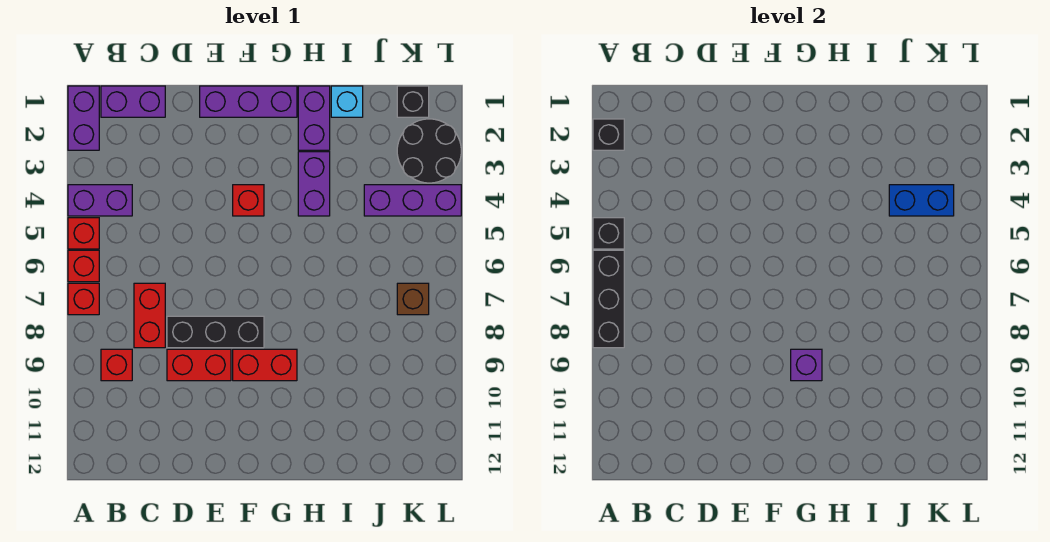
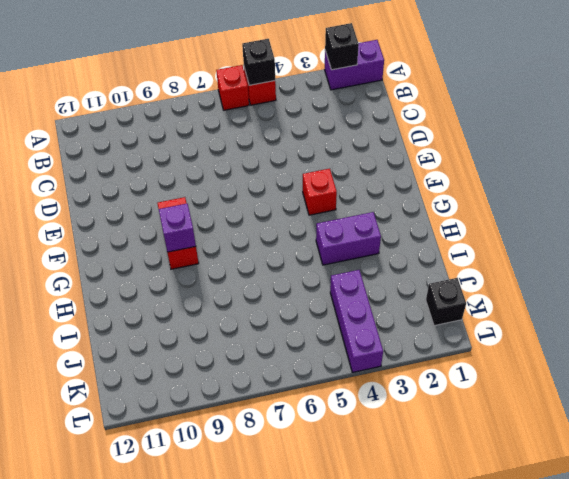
none -> purple 1x2 brick [68,185,132,216]
none -> red 1x1 brick [68,283,99,315]
none -> purple 1x2 brick [101,86,165,117]

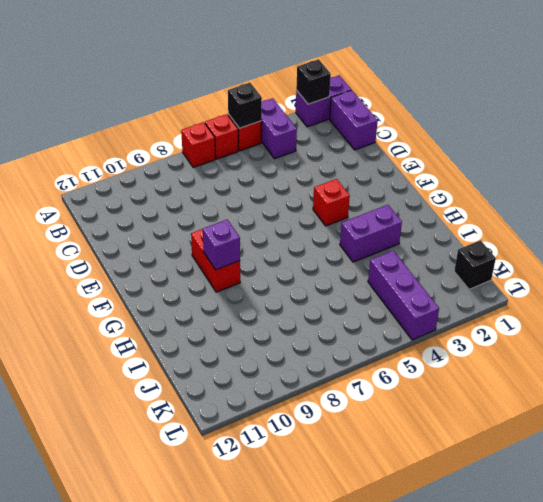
none -> red 1x1 brick [101,349,132,381]
none -> red 1x2 brick [134,283,165,348]
none -> black 1x3 brick [167,316,264,348]

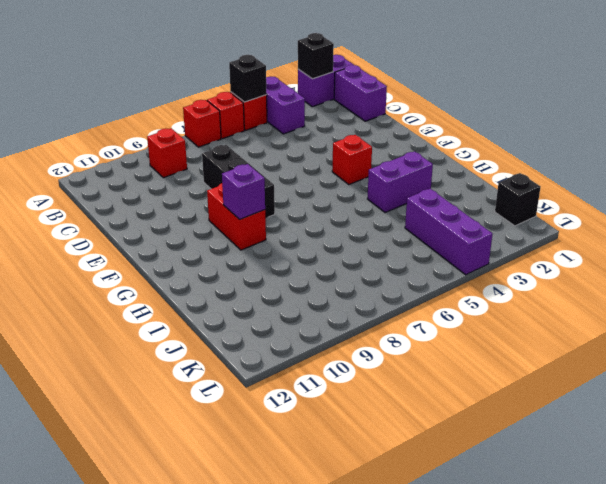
none -> red 1x2 brick [134,283,165,348]
none -> red 1x2 brick [167,349,231,381]
none -> purple 1x3 brick [200,86,297,117]

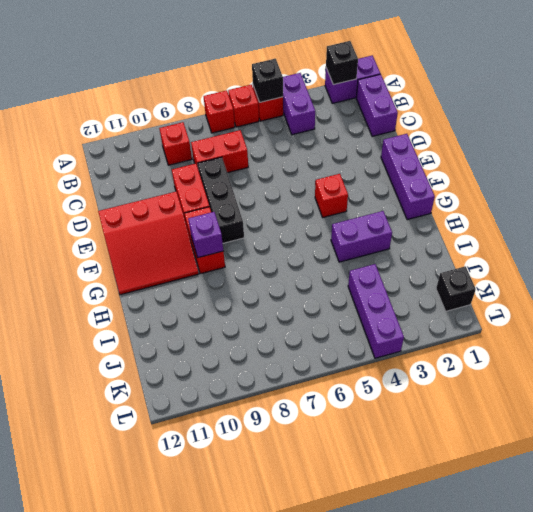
red 3x3 slope [98,192,199,295] -> none
none -> purple 1x2 brick [298,86,330,150]
none -> cyan 1x1 brick [331,86,363,117]
none -> black 2x2 round brick [397,119,461,183]

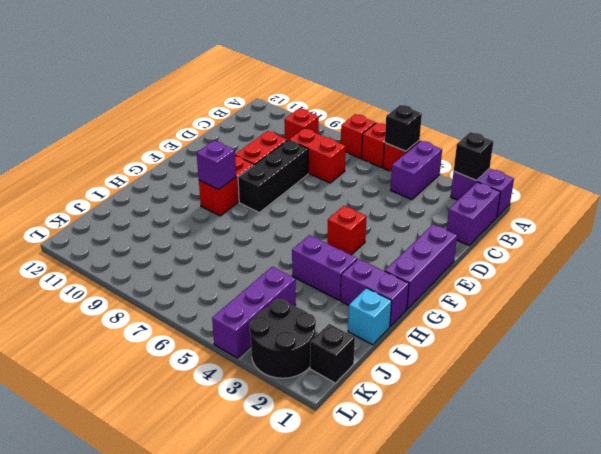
none -> brown 1x1 brick [397,283,429,315]
none -> black 1x3 brick [593,250,624,348]
none -> blue 1x2 brick [889,185,954,216]

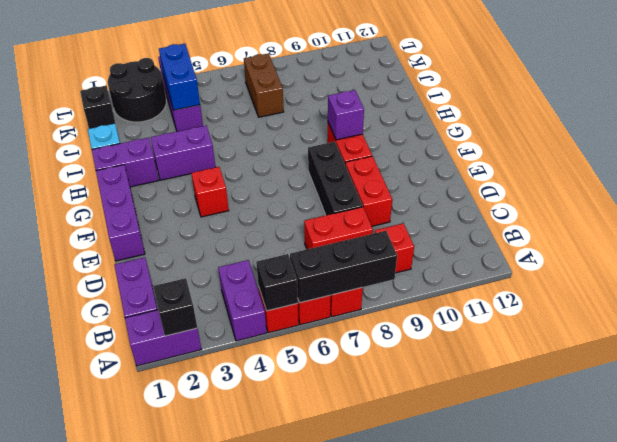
brown 1x2 brick [244,53,284,117] -> brown 1x1 brick [397,283,429,315]

